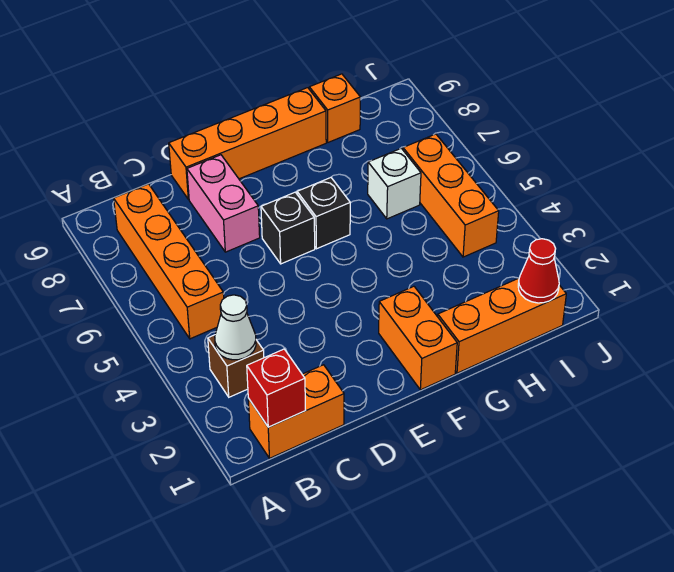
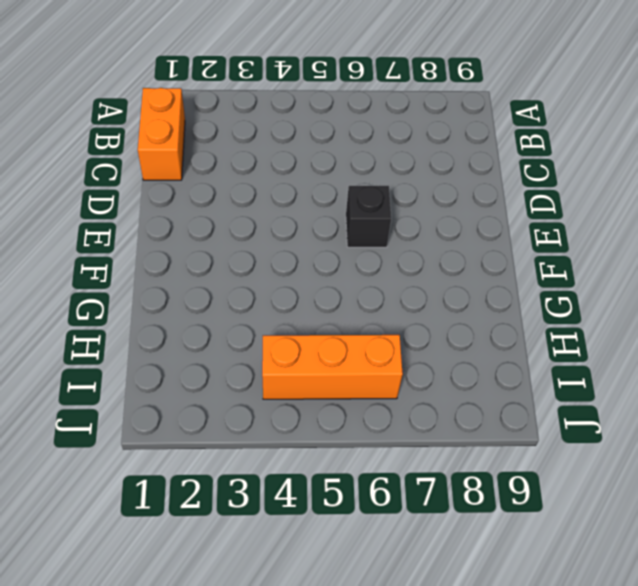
none -> brown 1x1 brick [208,335,264,397]
none -> orange 1x4 brick [114,184,224,339]
none -> pink 1x2 brick [187,155,260,252]

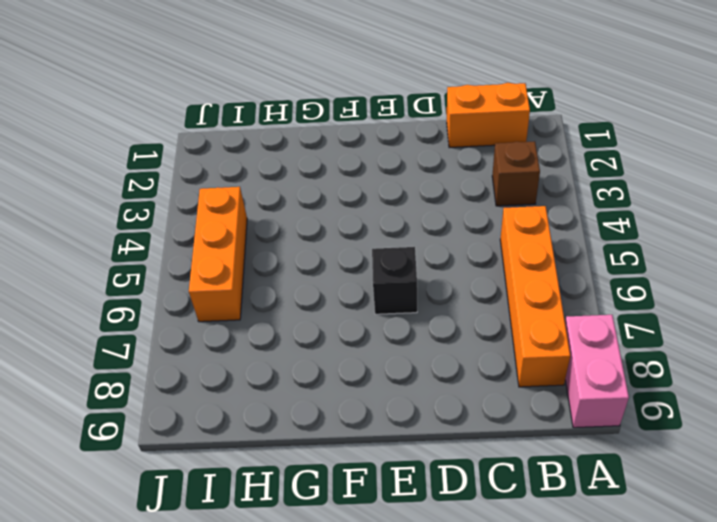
pink 1x2 brick [565,315,629,428] -> pink 1x2 brick moved to [187,155,260,252]
none -> orange 1x4 brick [169,88,326,199]
none -> orange 1x2 brick [379,286,457,390]
none -> black 1x1 brick [297,178,350,249]

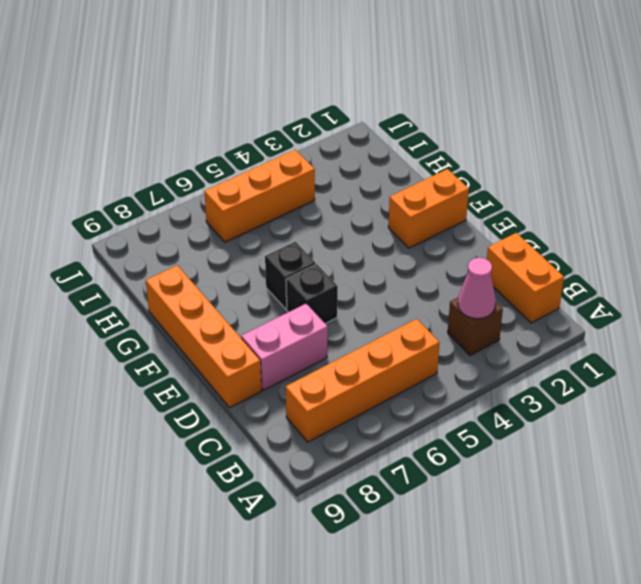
pink 1x1 cone [458,258,496,319] -> white 1x1 cone [215,295,256,360]
none -> orange 1x3 brick [438,278,566,373]
none -> white 1x1 brick [368,148,421,219]
none -> orange 1x1 brick [309,74,360,142]

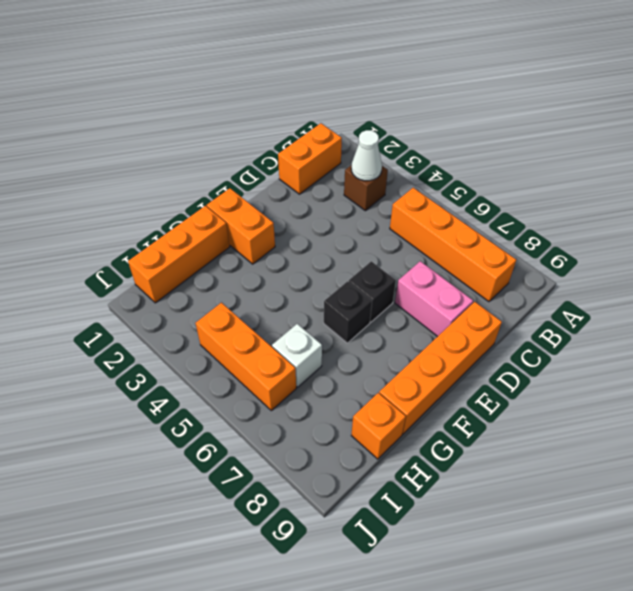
none -> red 1x1 brick [247,349,306,427]
none -> red 1x1 cone [518,239,559,303]

